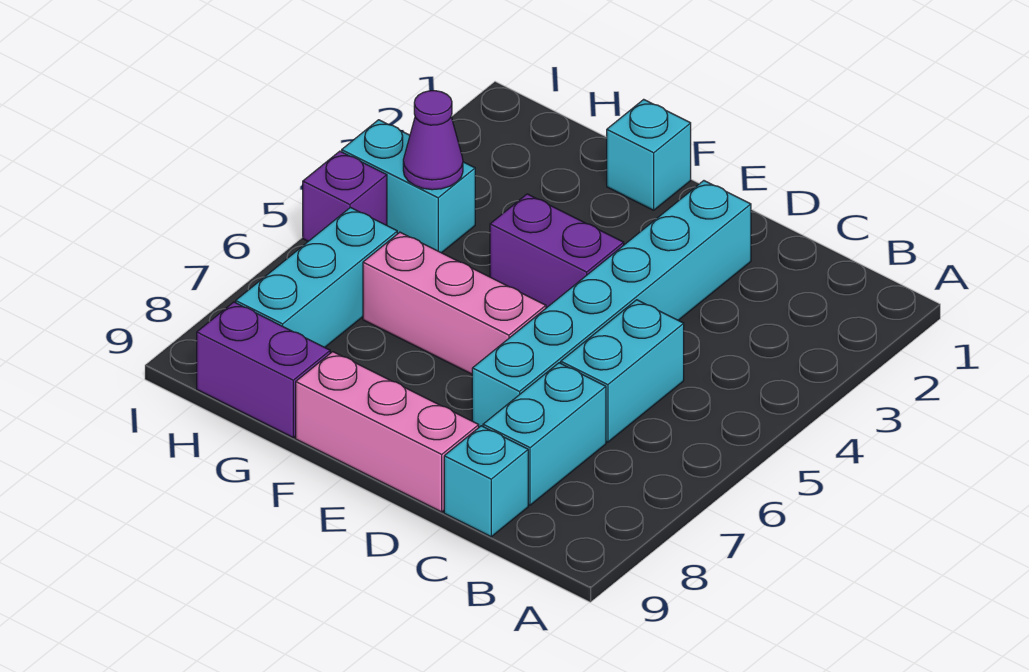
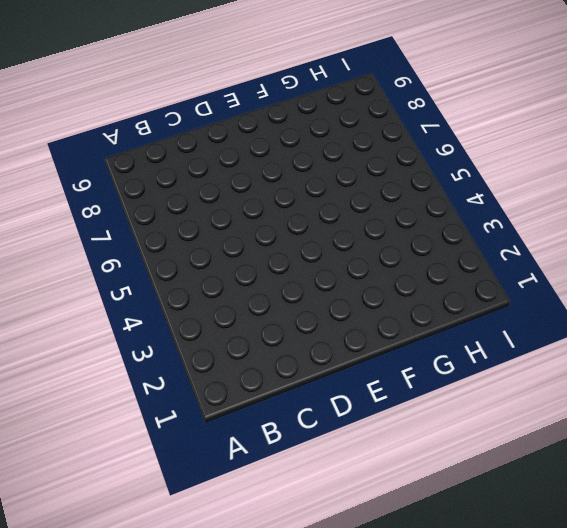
none -> cyan 1x2 brick [561,300,684,442]
none -> cyan 1x2 brick [483,363,606,505]
none -> cyan 1x1 brick [444,426,528,537]

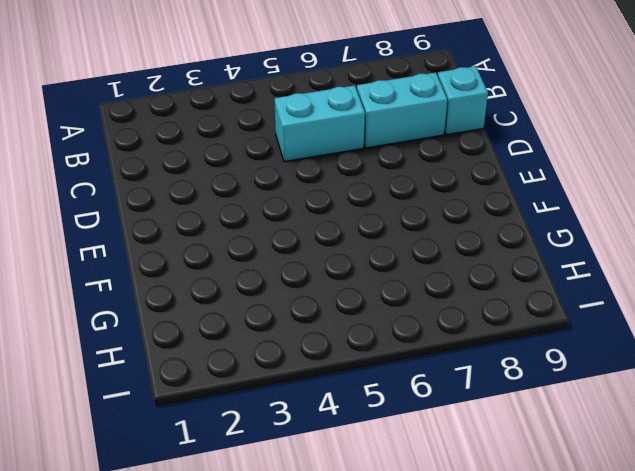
none -> cyan 1x6 brick [472,181,751,427]
none -> pink 1x3 brick [296,352,479,512]
none -> purple 1x2 brick [490,194,624,308]

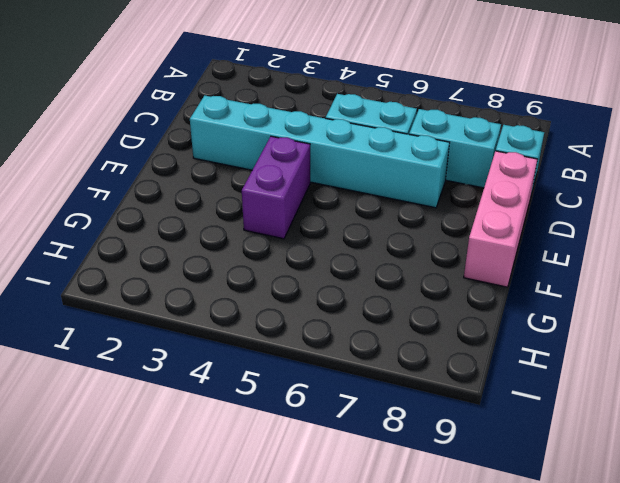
none -> pink 1x3 brick [363,232,546,374]
none -> cyan 1x1 brick [607,99,691,210]
none -> purple 1x2 brick [197,302,330,438]

